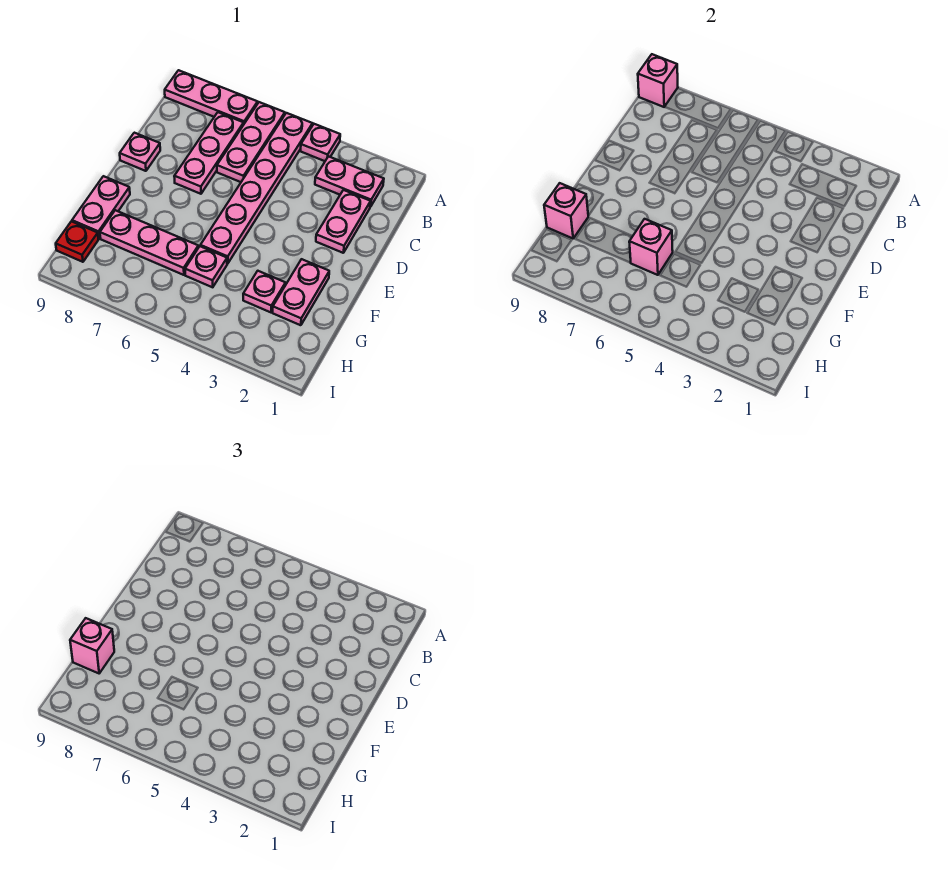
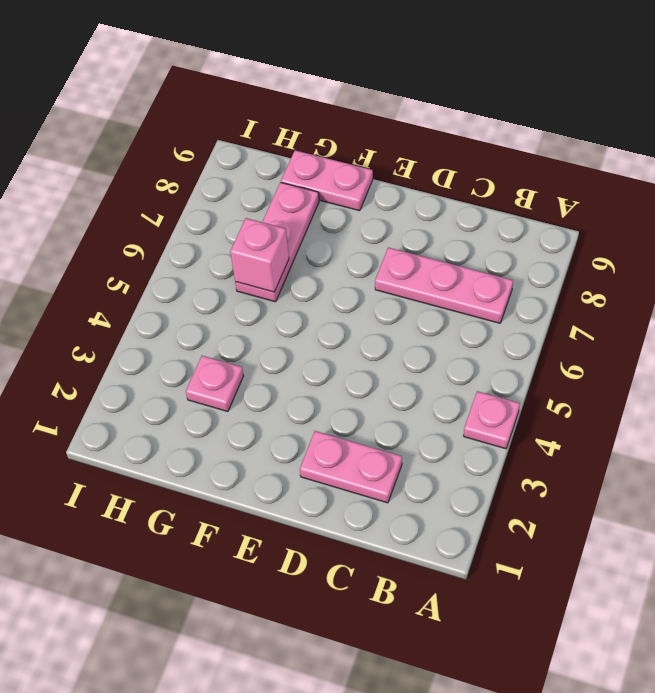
none -> pink 1x6 plate [200,113,312,264]
none -> pink 1x3 plate [217,102,285,182]
none -> pink 1x3 plate [165,70,258,123]

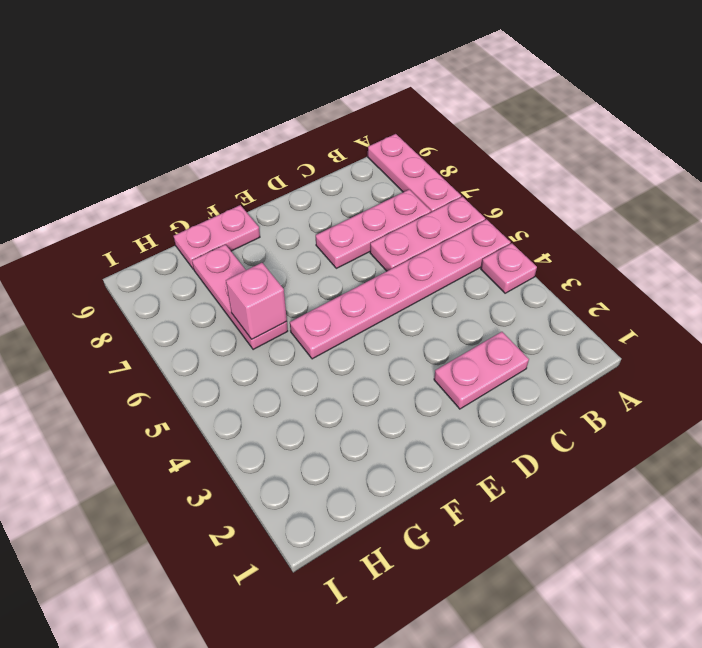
none -> pink 1x2 plate [315,156,384,207]
none -> pink 1x1 plate [120,133,160,171]
none -> pink 1x2 plate [273,259,329,325]

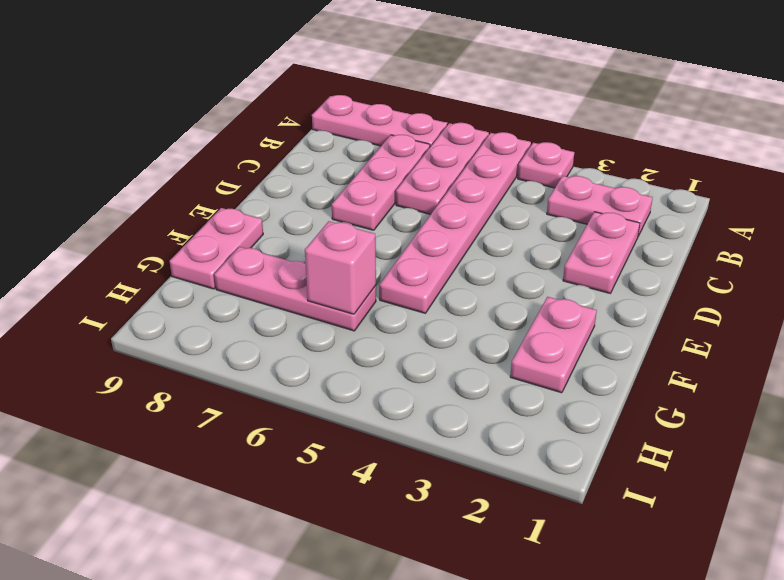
none -> pink 1x1 plate [120,133,160,171]
none -> pink 1x1 plate [243,271,285,312]
none -> pink 1x1 plate [185,246,227,287]

